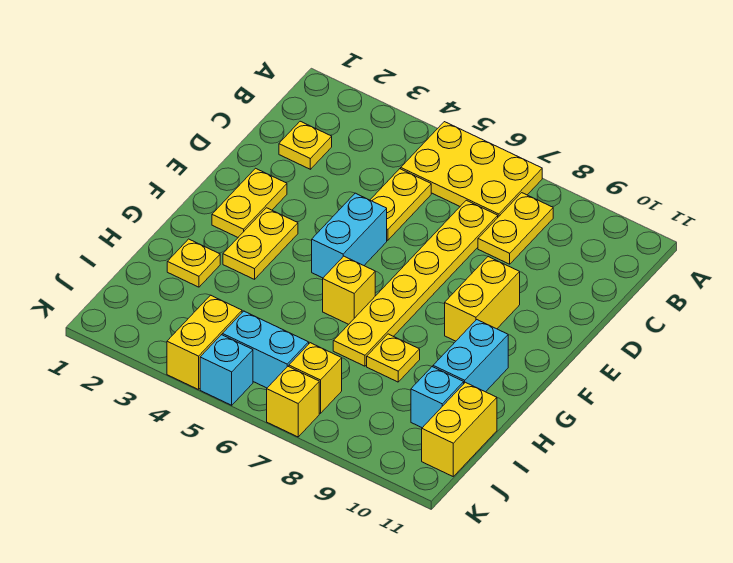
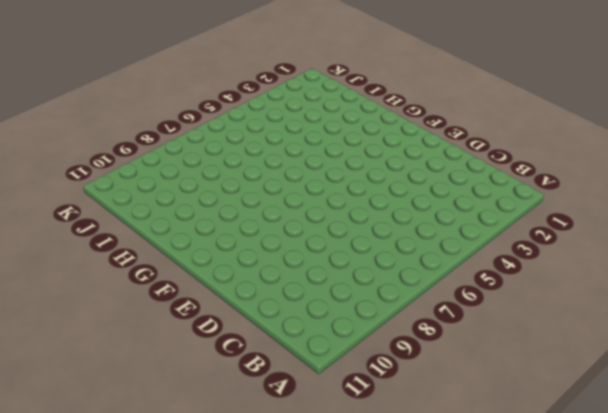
none -> yellow 2x3 plate [401,122,542,217]
none -> yellow 1x2 plate [478,193,553,264]
none -> yellow 1x1 plate [279,121,332,169]

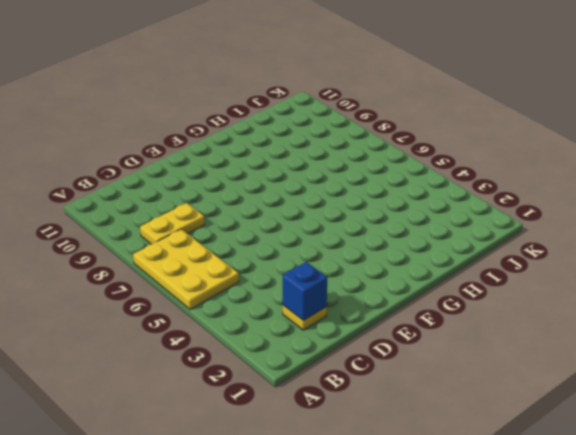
blue 1x1 brick [283,262,327,321] -> none
none -> yellow 1x2 plate [370,169,431,240]
none -> yellow 1x6 plate [333,200,498,366]
none -> yellow 1x2 plate [212,168,287,237]

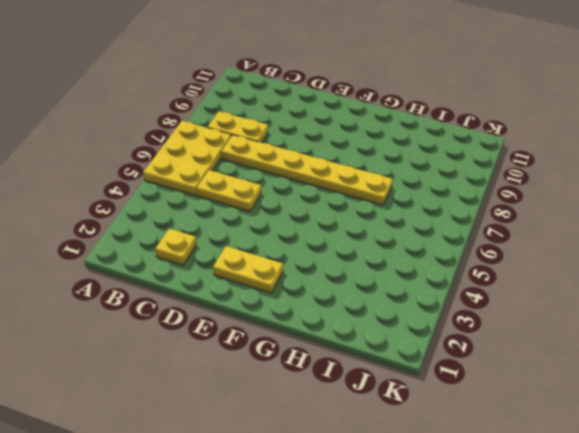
none -> cyan 1x2 brick [312,193,387,278]
none -> yellow 1x2 brick [445,257,520,341]
none -> yellow 1x2 plate [223,208,298,279]

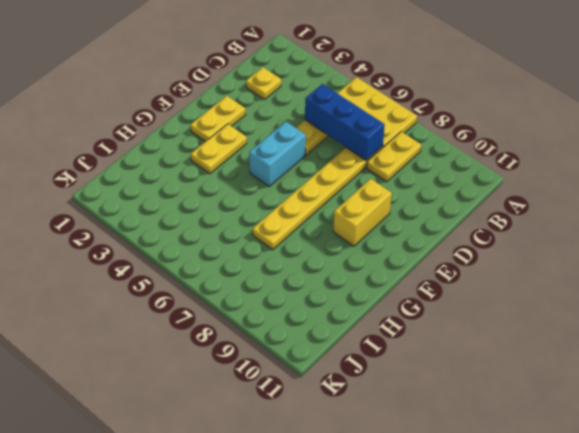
blue 1x3 brick [305,84,385,160] -> none
none -> yellow 1x1 brick [323,256,375,324]
none -> cyan 1x2 brick [433,320,508,392]
none -> yellow 1x1 plate [167,239,220,287]

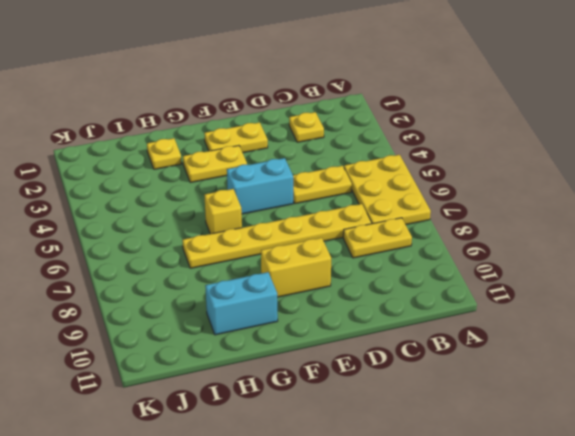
none -> yellow 1x1 plate [367,334,420,382]
none -> cyan 1x1 brick [411,367,464,428]
none -> yellow 1x2 brick [422,382,497,476]

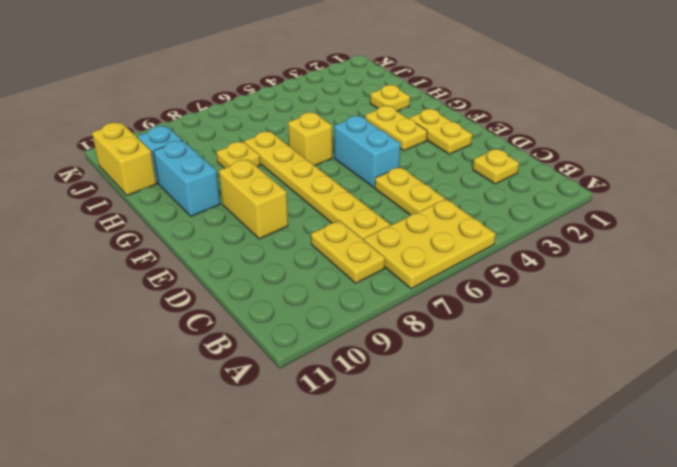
none -> yellow 1x2 brick [167,295,242,390]
none -> cyan 1x2 brick [222,311,309,388]
none -> yellow 1x1 brick [289,343,342,413]

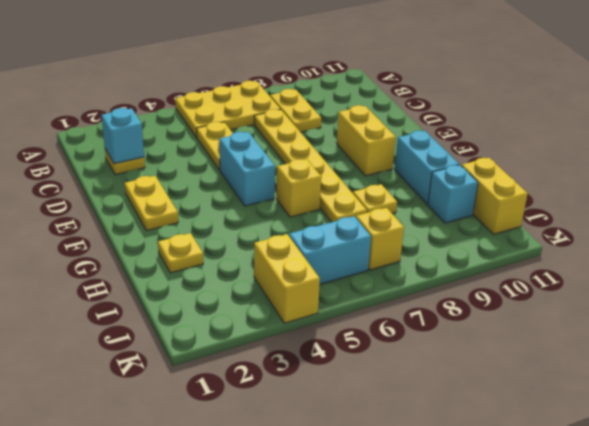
cyan 1x1 brick [102,108,144,164] -> cyan 1x1 brick moved to [200,335,253,405]
none -> yellow 1x2 plate [223,208,298,279]
none -> yellow 1x1 brick [267,367,319,437]

